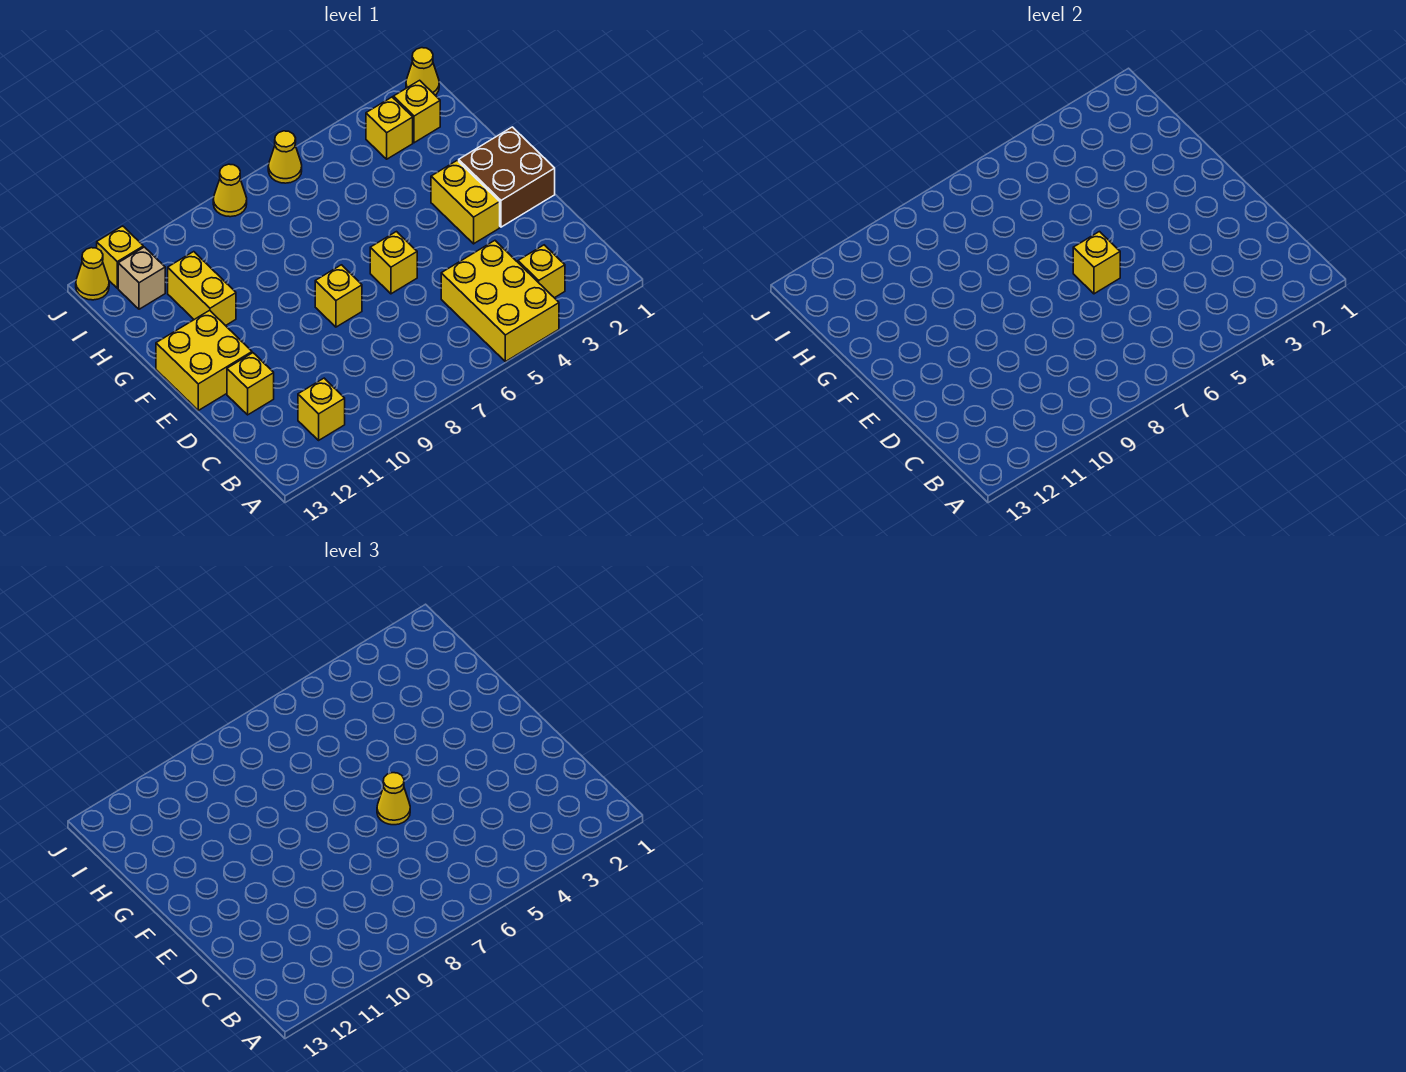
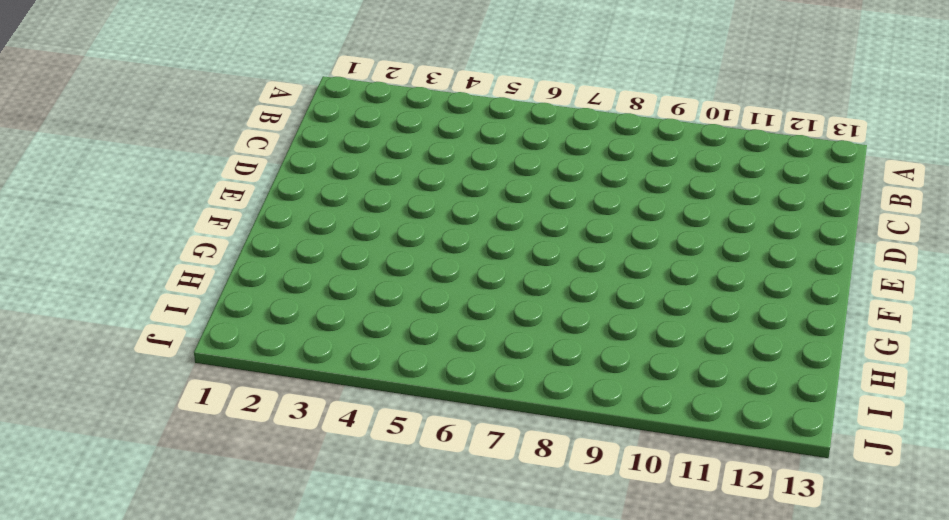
none -> yellow 2x3 brick [441,241,559,362]
none -> yellow 1x1 brick [518,245,565,298]
none -> yellow 1x1 brick [298,378,345,440]

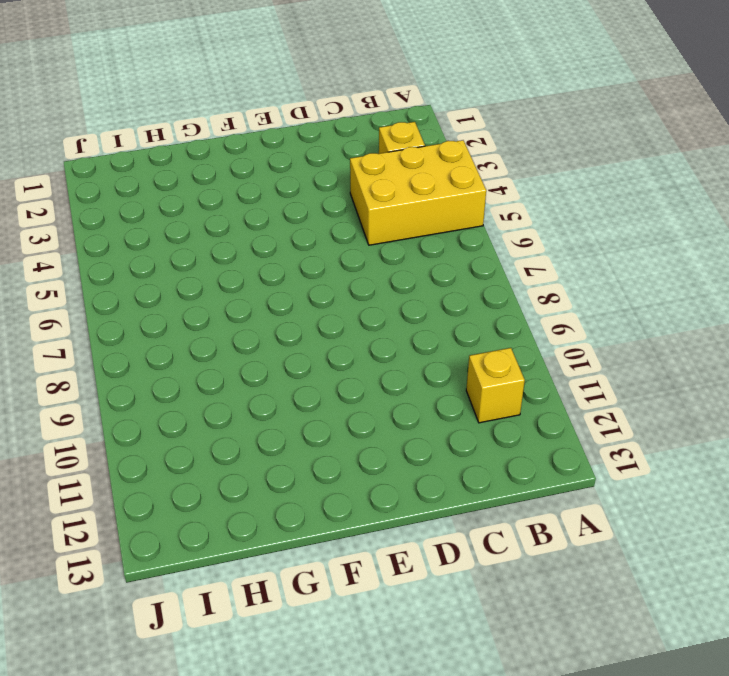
none -> yellow 1x1 brick [227,353,274,415]
none -> brown 2x2 brick [459,127,555,227]
none -> yellow 1x2 brick [431,160,500,244]

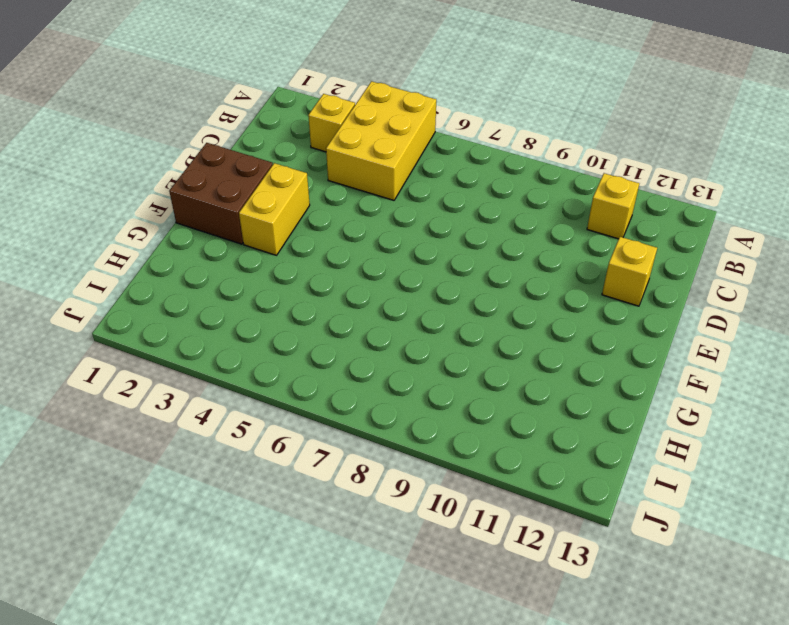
none -> yellow 1x1 brick [370,232,417,294]
none -> yellow 1x1 brick [315,265,362,327]
none -> yellow 2x2 brick [156,310,252,410]

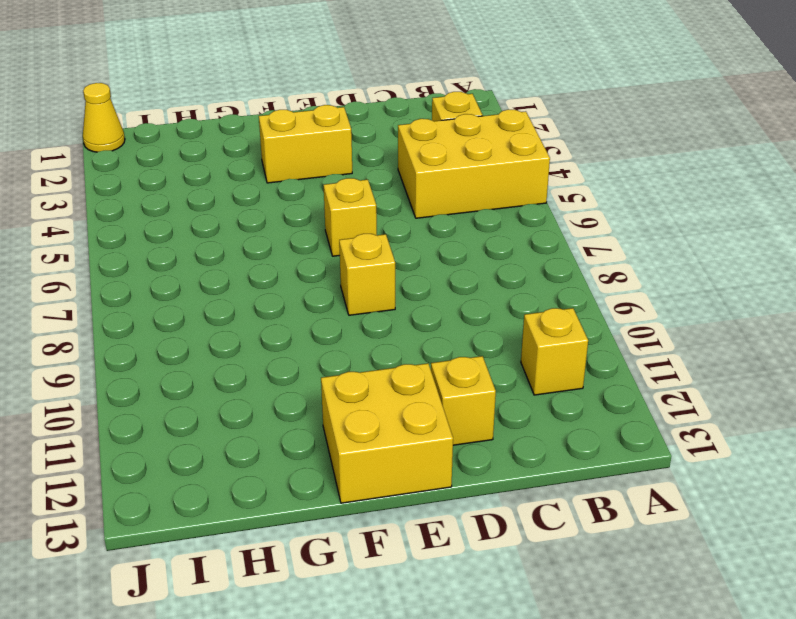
none -> brown 2x2 brick [459,127,555,227]
none -> yellow 1x2 brick [168,252,236,326]
none -> yellow 1x1 brick [393,80,440,143]

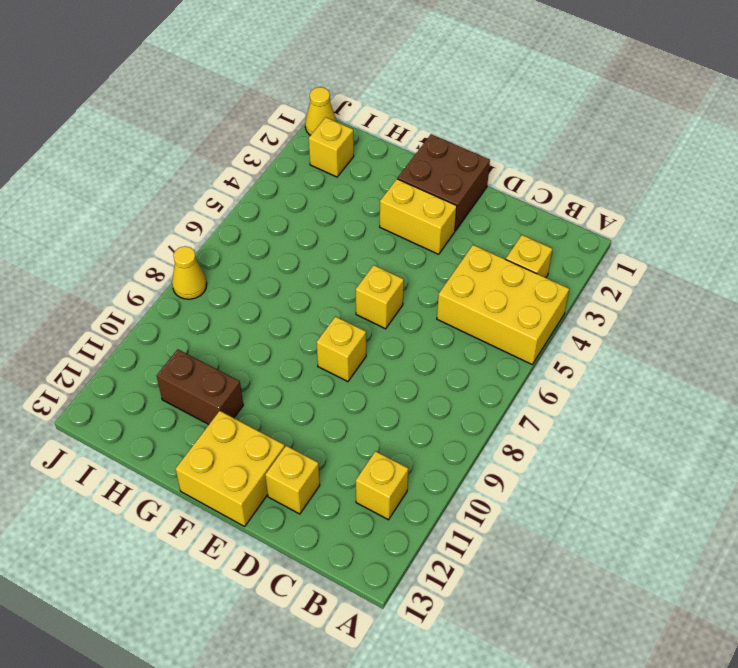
brown 1x2 brick [157,350,243,424] -> yellow 1x2 brick [168,252,236,326]
none -> yellow 1x1 brick [366,97,413,159]
none -> tan 1x1 brick [118,247,165,309]
none -> yellow 1x1 cone [268,131,302,183]

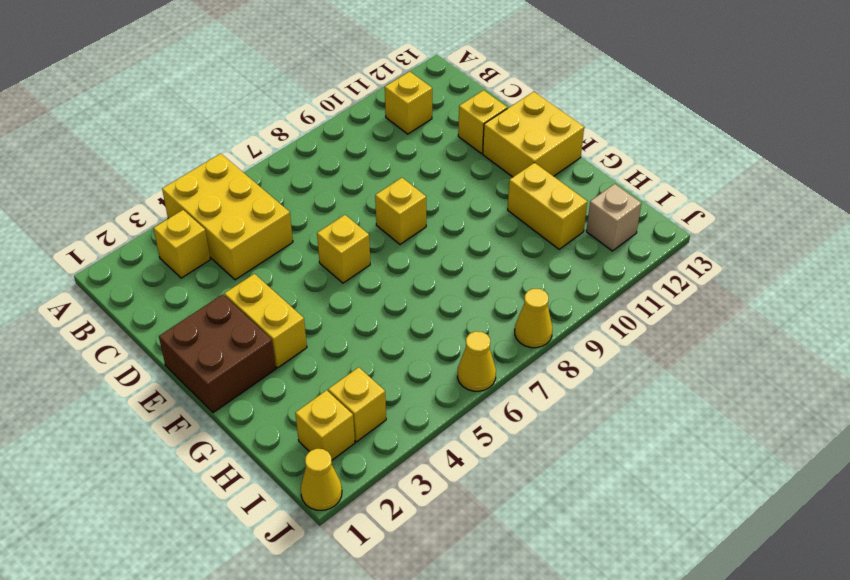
none -> yellow 1x1 brick [97,226,143,288]
none -> yellow 1x1 cone [76,248,109,300]
none -> yellow 1x1 brick [1073,232,1120,294]

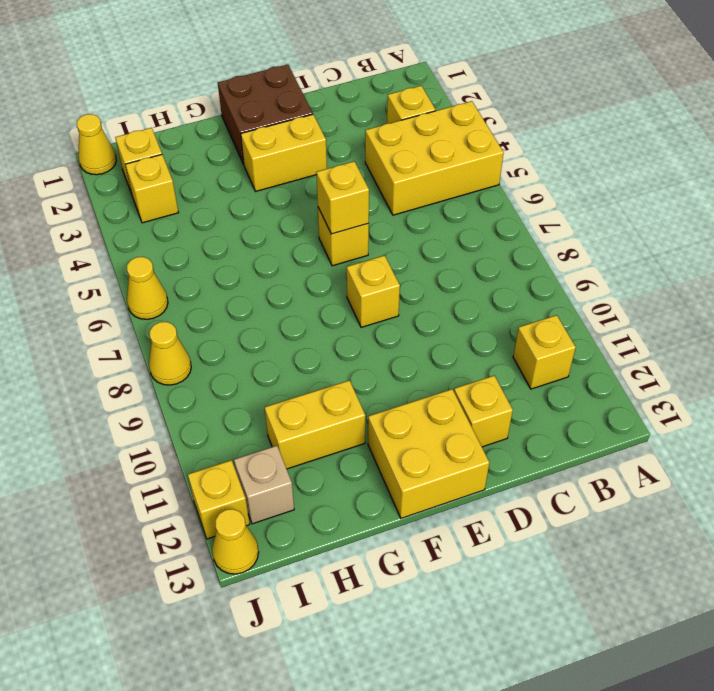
none -> yellow 1x1 cone [377,773,410,825]

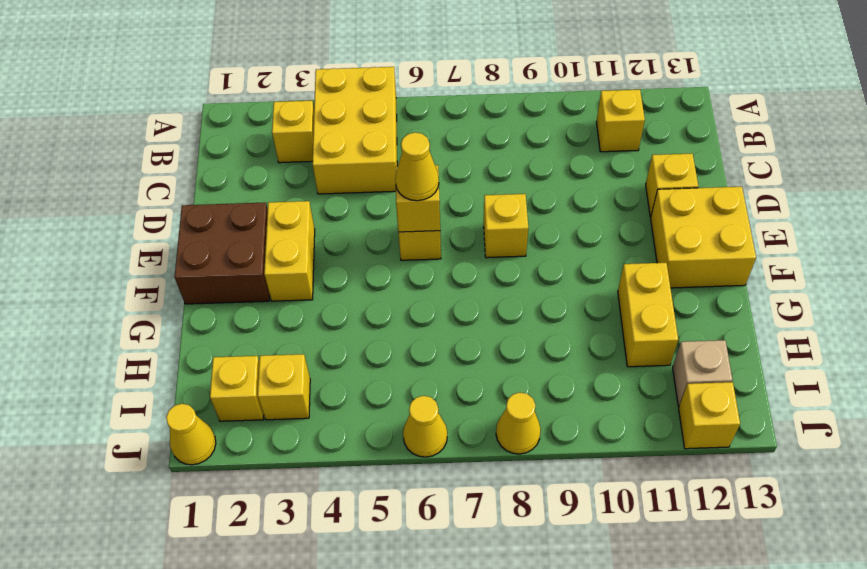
none -> yellow 1x1 cone [76,248,109,300]

